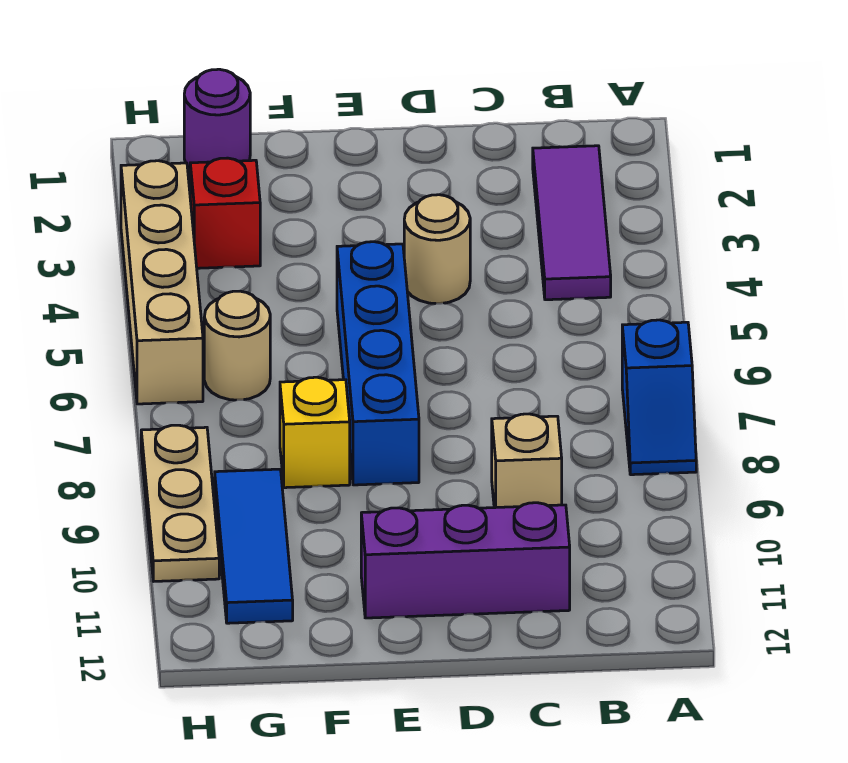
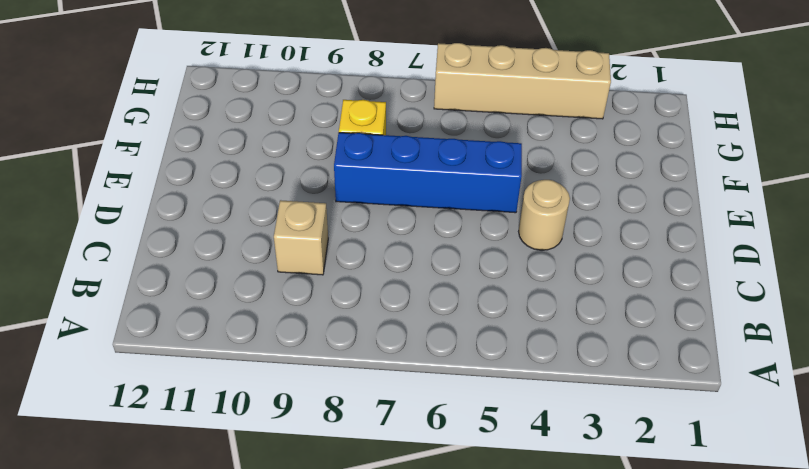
none -> blue 1x2 slope [622,320,696,475]
none -> purple 1x3 tile [533,146,611,300]
none -> purple 1x3 brick [361,503,570,618]

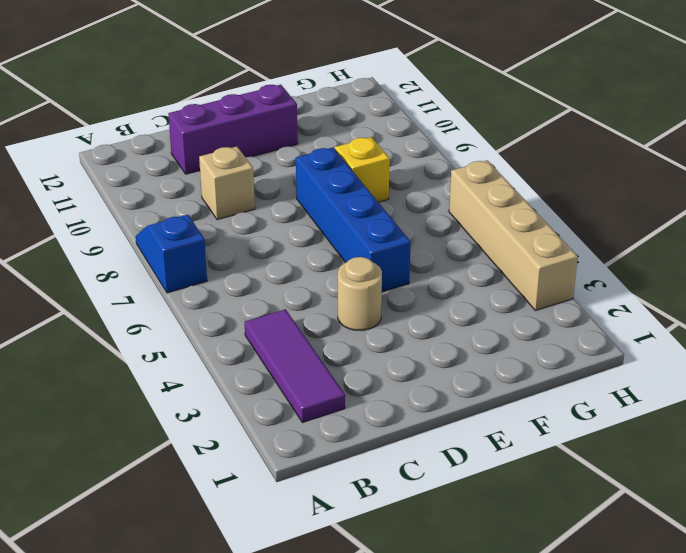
none -> purple 1x1 round brick [184,69,250,168]
none -> red 1x1 brick [190,158,260,268]
none -> tan 1x1 round brick [204,291,270,400]

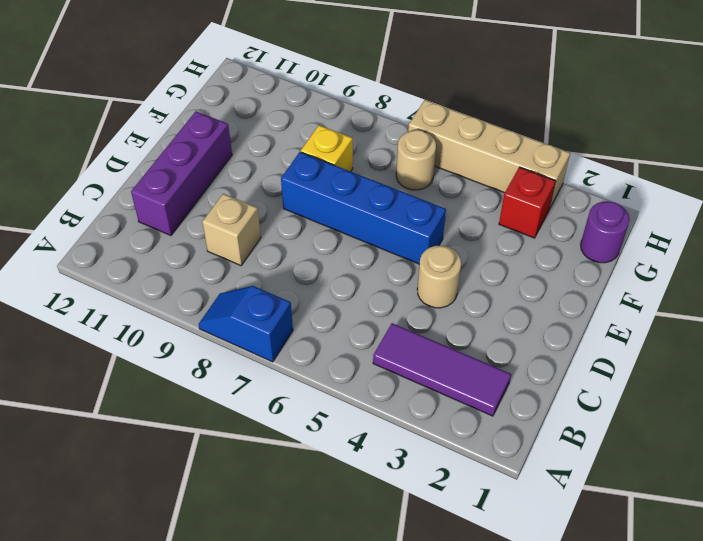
none -> blue 1x3 tile [215,469,293,623]
none -> tan 1x3 plate [141,425,219,581]

